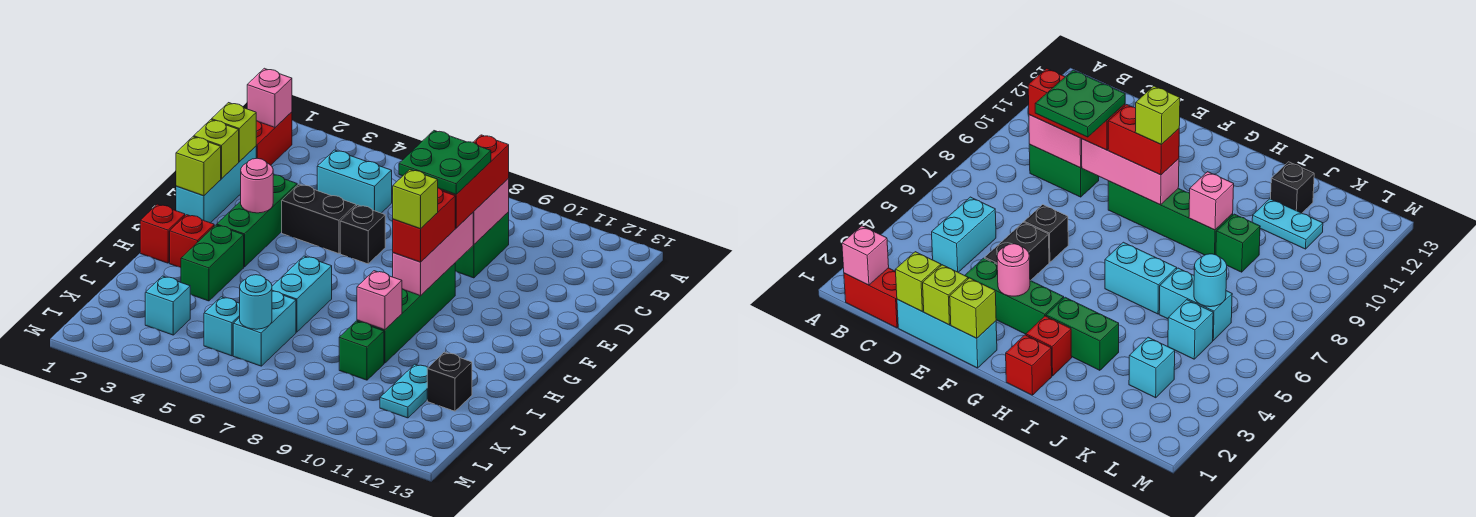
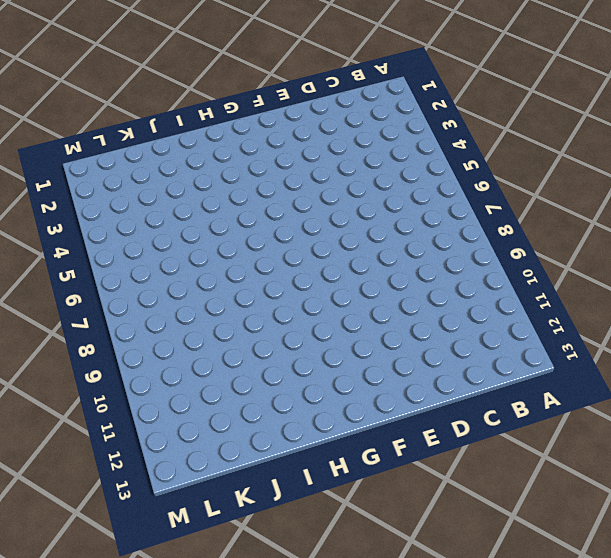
none -> red 1x2 brick [256,112,292,165]
none -> cyan 1x2 brick [317,150,392,213]
none -> green 1x2 brick [455,212,509,278]
none -> cyan 1x3 brick [176,146,256,223]

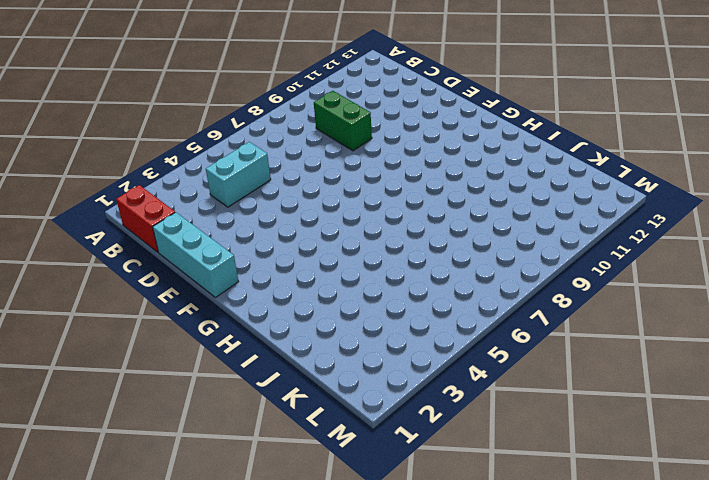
none -> green 1x3 brick [217,175,297,267]
none -> black 1x2 brick [282,184,356,254]
none -> black 1x1 brick [340,205,385,264]
none -> green 1x4 brick [357,263,455,363]

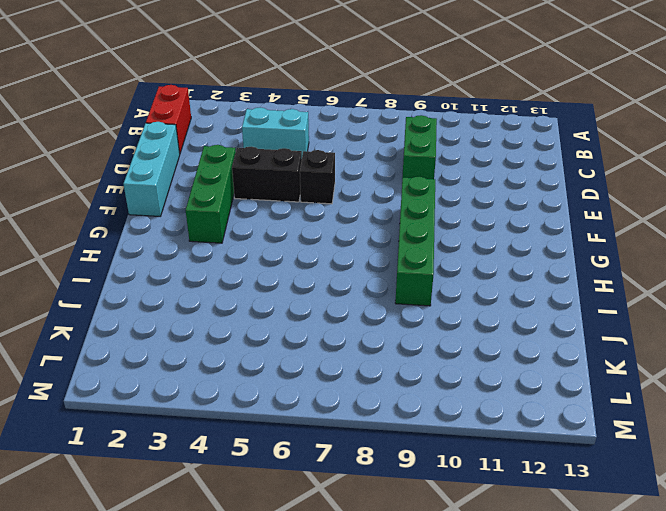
none -> red 1x1 brick [140,204,185,263]
none -> red 1x1 brick [170,215,214,268]
none -> green 1x2 brick [181,225,244,301]
none -> cyan 1x2 brick [272,256,332,332]

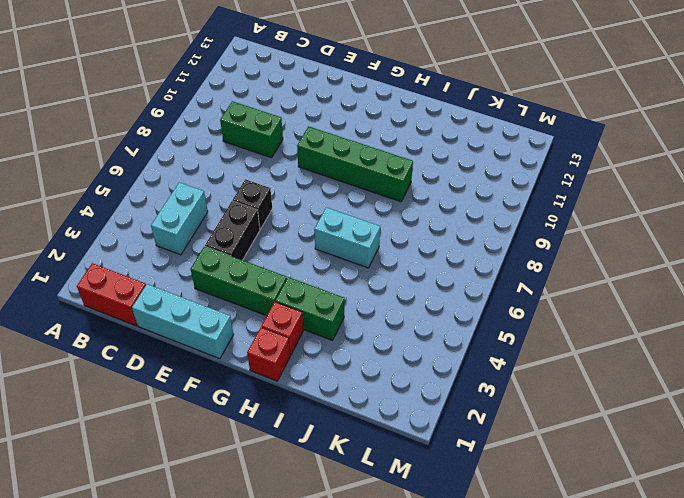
none -> cyan 1x2 brick [233,291,296,366]
none -> green 1x1 brick [339,321,384,380]
none -> cyan 1x2 plate [380,364,428,418]
none -> black 1x1 brick [427,352,472,411]

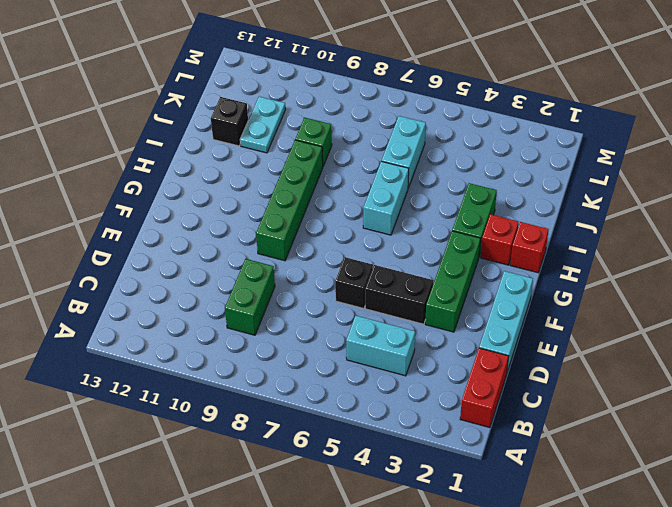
none -> cyan 1x1 brick [145,276,190,335]
none -> cyan 1x1 brick [204,297,240,356]
none -> pink 1x1 brick [247,68,292,127]
none -> pink 1x2 brick [473,178,509,245]

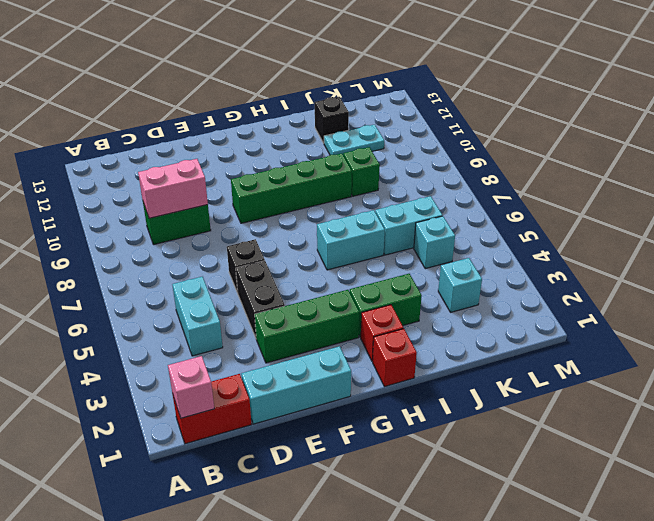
none -> lime 1x1 brick [212,103,256,162]
none -> lime 1x1 brick [194,120,239,179]
none -> pink 1x3 brick [393,213,473,296]
none -> lime 1x1 brick [176,137,221,196]

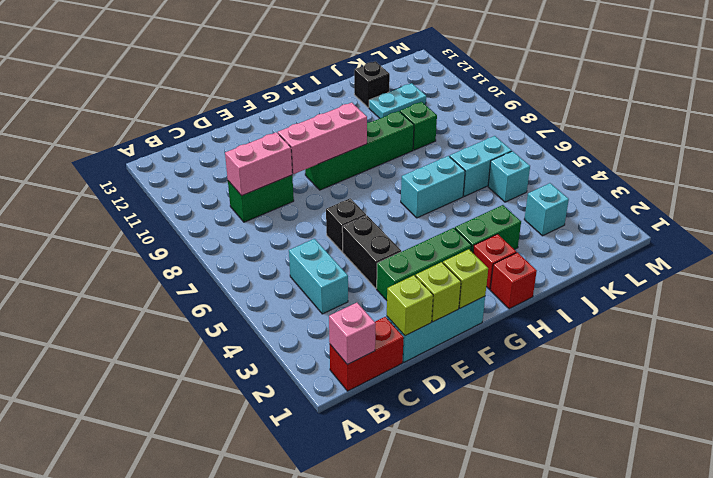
none -> pink 1x1 round brick [241,158,273,213]
none -> pink 1x1 brick [357,271,402,330]
none -> cyan 1x1 round brick [240,275,272,329]
none -> red 1x3 brick [442,135,509,228]

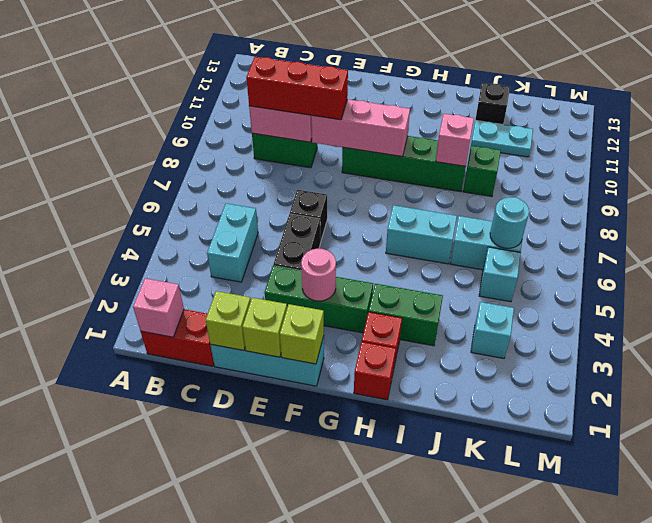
none -> red 1x2 brick [393,188,455,262]
none -> green 2x2 plate [399,131,491,194]
none -> lime 1x1 brick [393,170,438,229]

